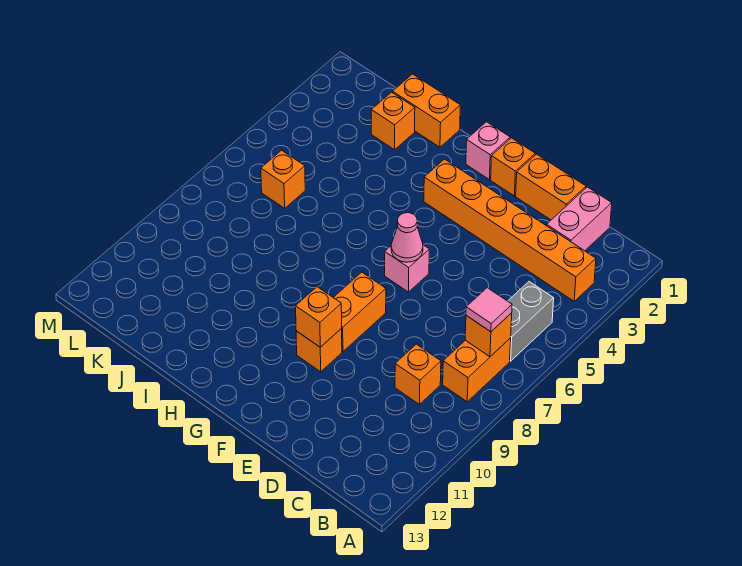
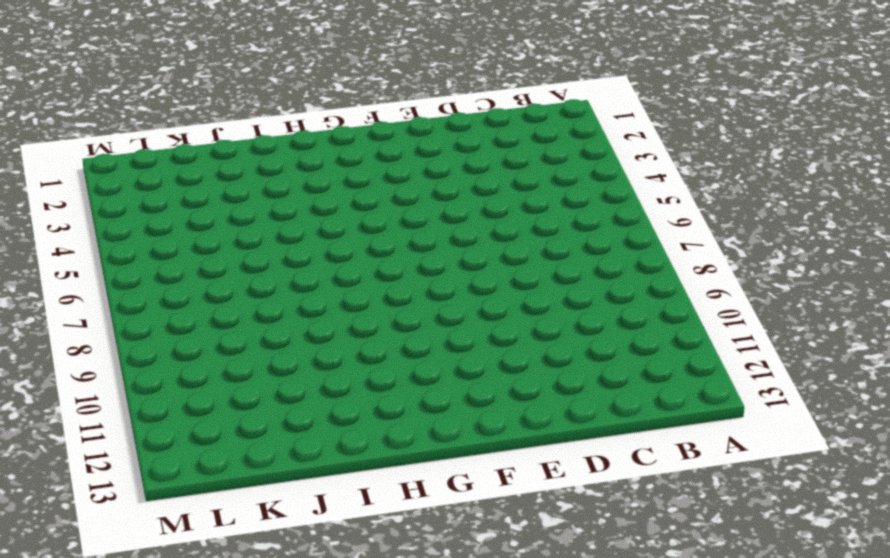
none -> orange 1x6 brick [424,159,596,301]
none -> grey 1x2 brick [508,282,554,361]
none -> orange 1x2 brick [443,338,511,402]

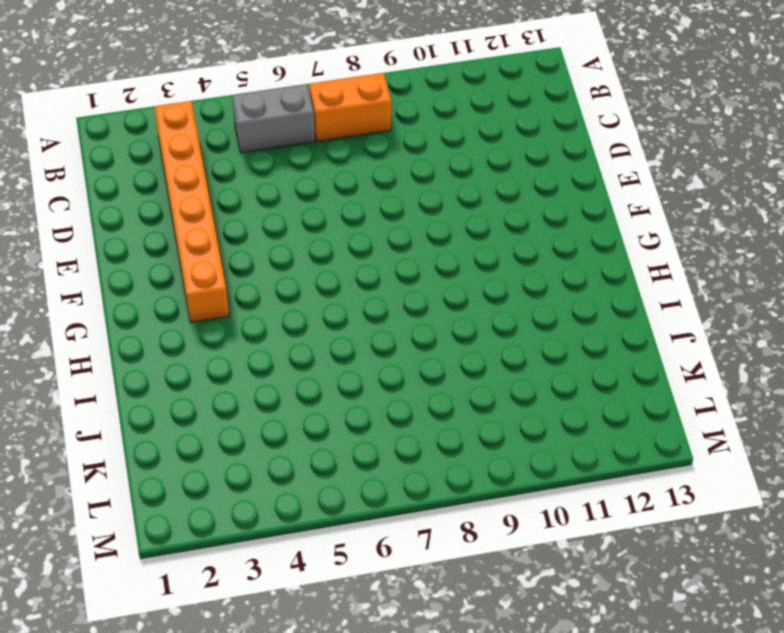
none -> pink 1x2 brick [547,187,612,251]
none -> orange 1x1 brick [395,344,441,405]
none -> orange 1x2 brick [516,154,586,220]

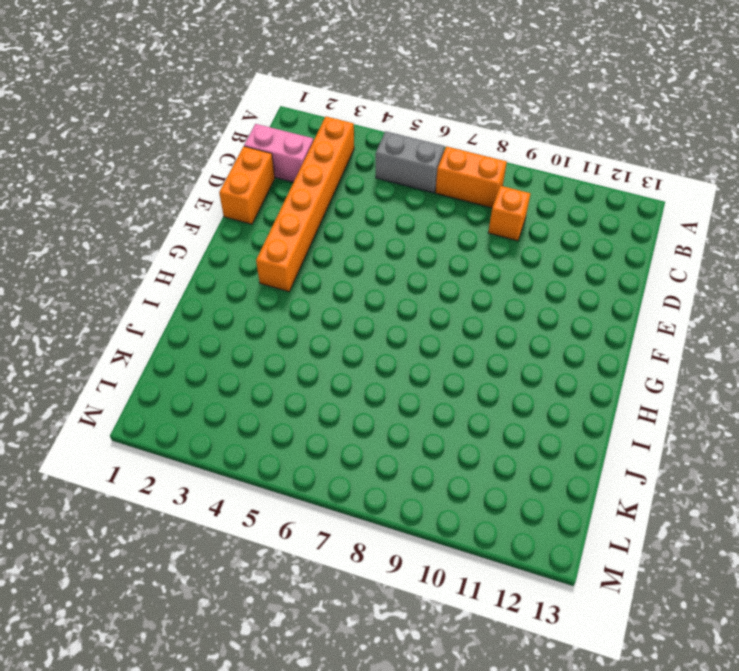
none -> orange 1x1 brick [491,138,535,196]
none -> pink 1x1 brick [385,245,429,292]
none -> orange 1x2 brick [333,272,386,352]

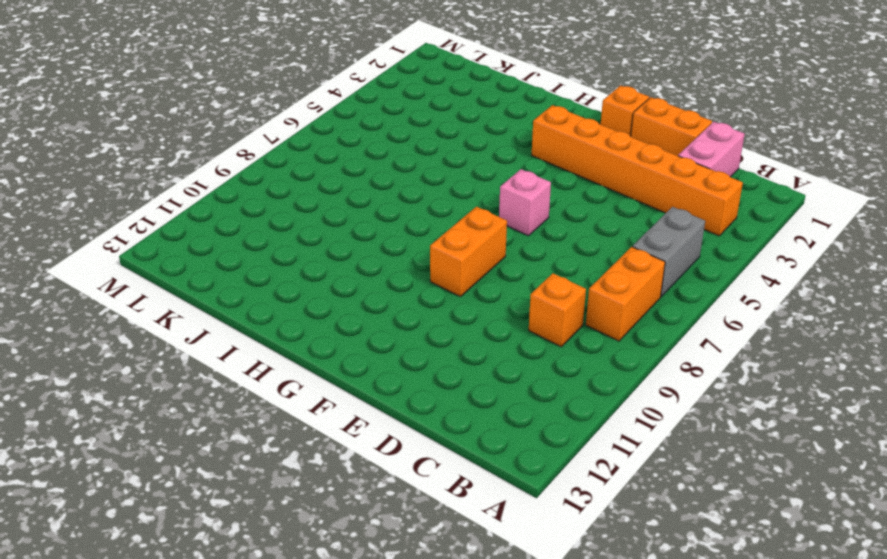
none -> orange 1x1 brick [296,328,342,372]
none -> pink 1x1 brick [466,122,510,179]
none -> orange 1x2 brick [393,74,460,147]

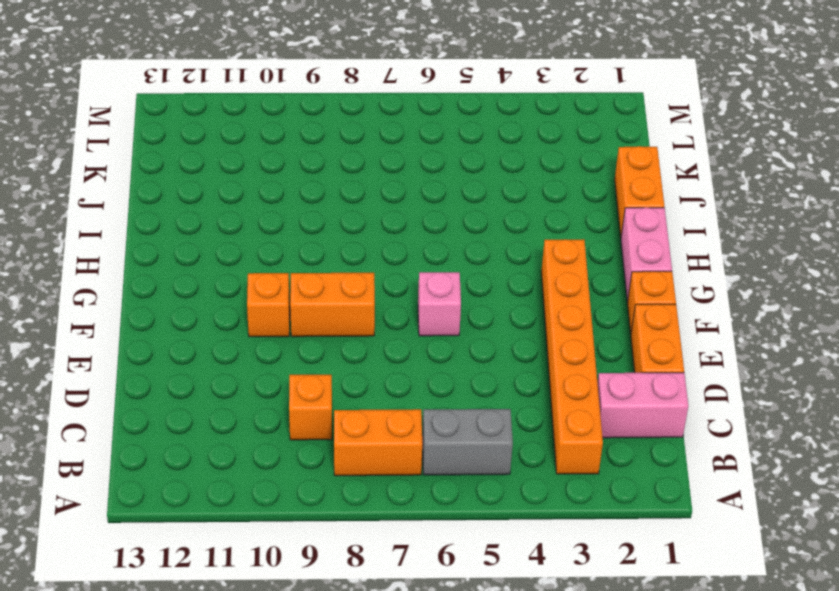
pink 1x2 brick [621,207,672,302] -> pink 1x1 brick [466,122,510,179]
none -> orange 1x1 brick [371,92,415,150]
none -> orange 1x1 brick [261,150,305,208]
none -> orange 1x1 brick [465,313,512,357]

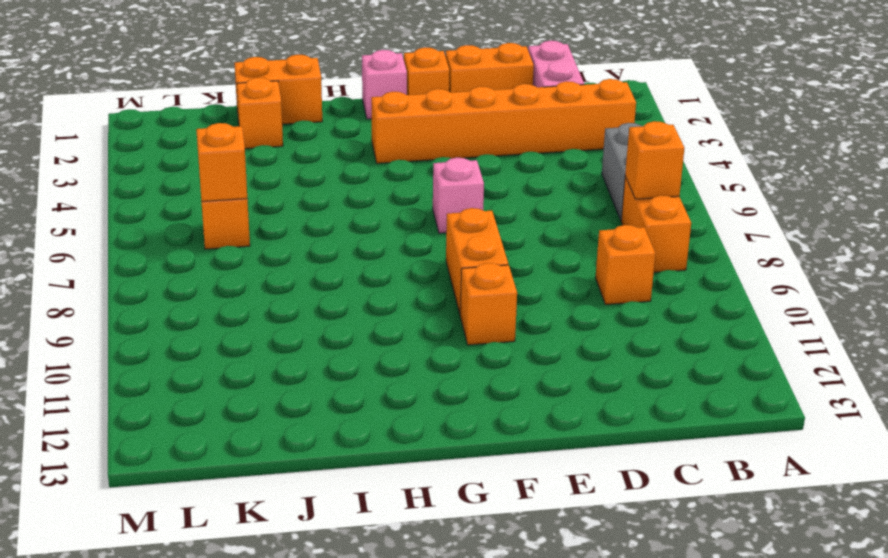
orange 1x1 brick [196,123,247,201] -> orange 1x1 brick moved to [296,287,342,347]
none -> pink 1x1 cone [391,213,423,262]
none -> pink 1x1 tile [466,288,512,332]

